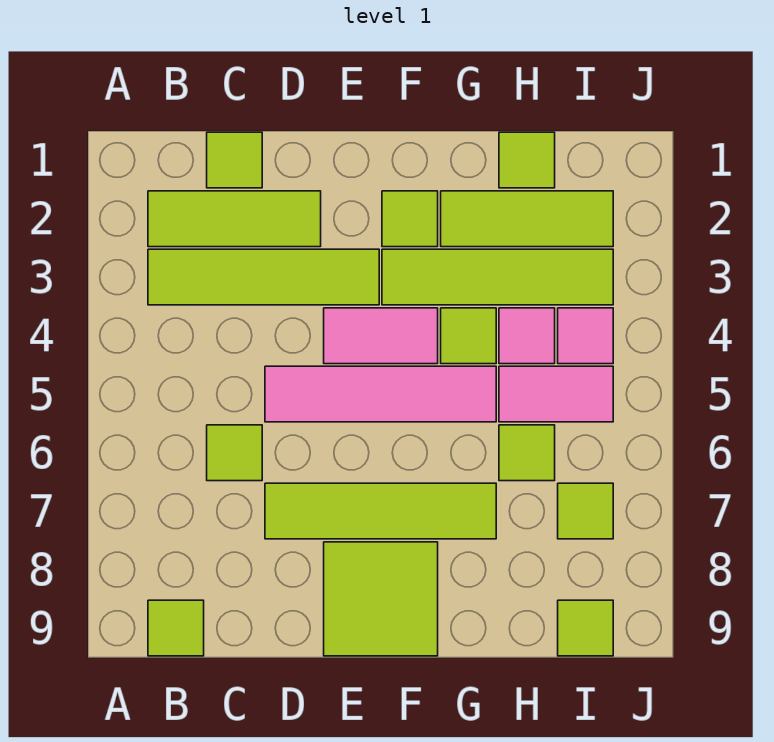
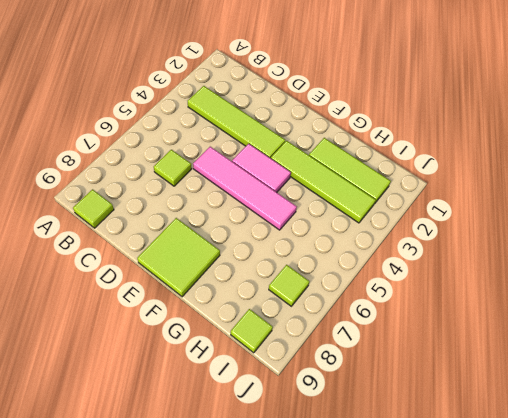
none -> lime 1x3 tile [148,191,321,247]
none -> lime 1x1 tile [207,132,262,188]
none -> lime 1x4 tile [265,483,496,539]

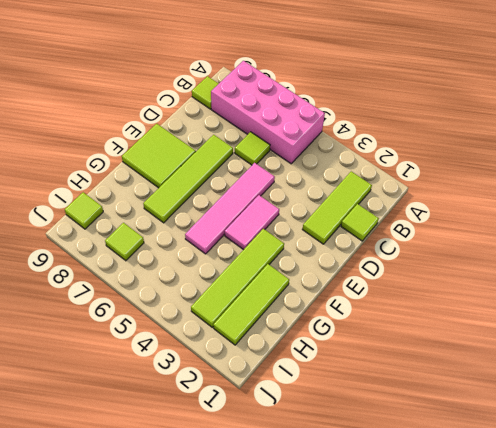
pink 2x4 brick [211,61,325,164] -> none
none -> lime 1x4 tile [148,249,379,305]
none -> lime 1x1 tile [382,191,438,247]
none -> lime 1x1 tile [441,308,496,364]

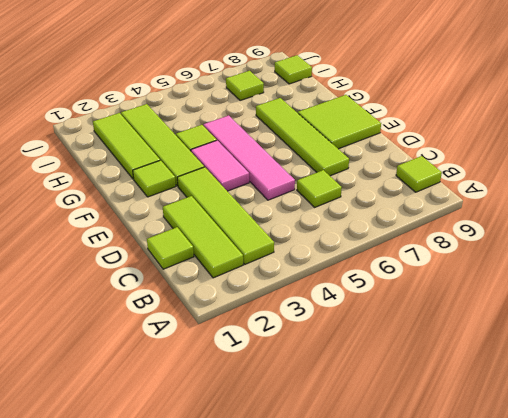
none -> lime 1x1 tile [499,132,555,188]
none -> pink 1x1 tile [499,308,555,364]
none -> pink 1x2 tile [499,366,613,422]

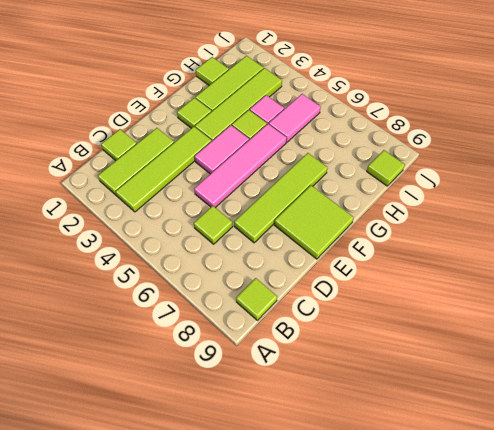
none -> lime 1x1 tile [499,425,555,481]
none -> pink 1x1 tile [558,308,613,364]
none -> lime 1x1 tile [558,483,613,539]

